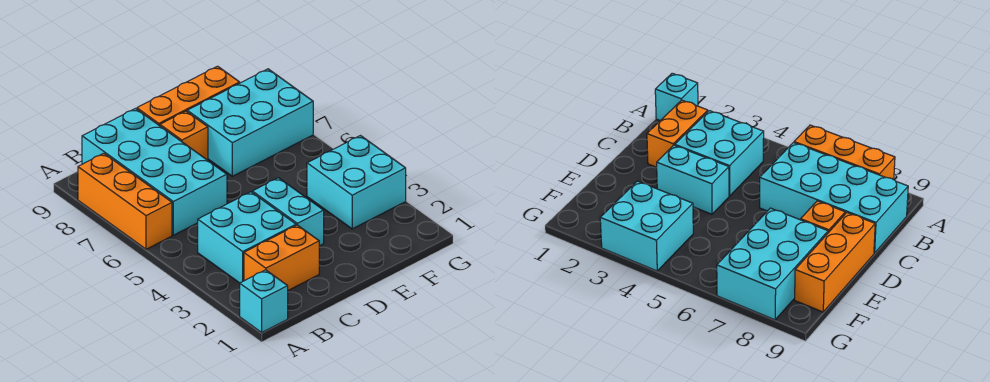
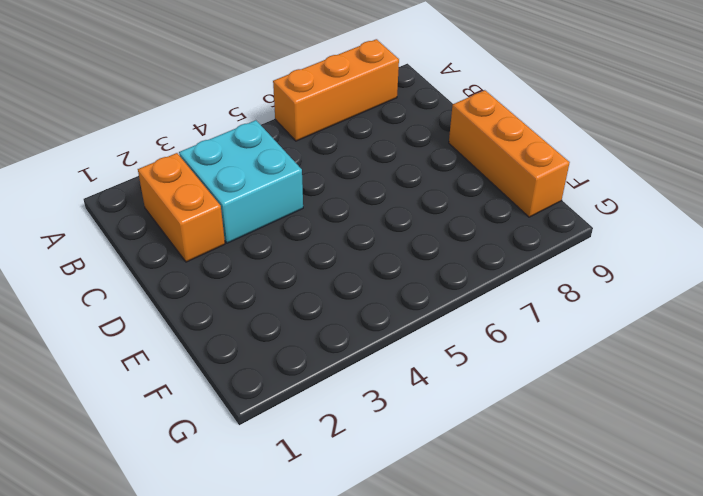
none -> cyan 1x1 brick [240,270,288,332]
none -> cyan 2x4 brick [82,109,227,235]

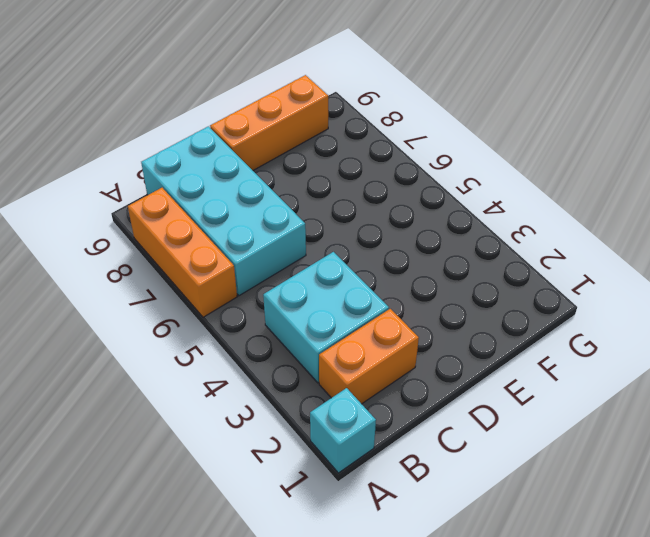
none -> cyan 1x2 brick [252,178,324,246]
none -> orange 1x1 brick [160,111,208,160]

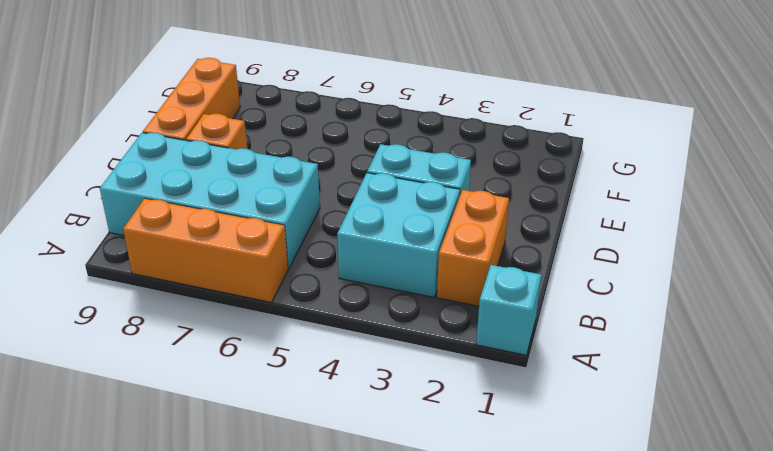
none -> cyan 2x3 brick [187,69,313,176]
none -> cyan 2x2 brick [307,136,406,229]

